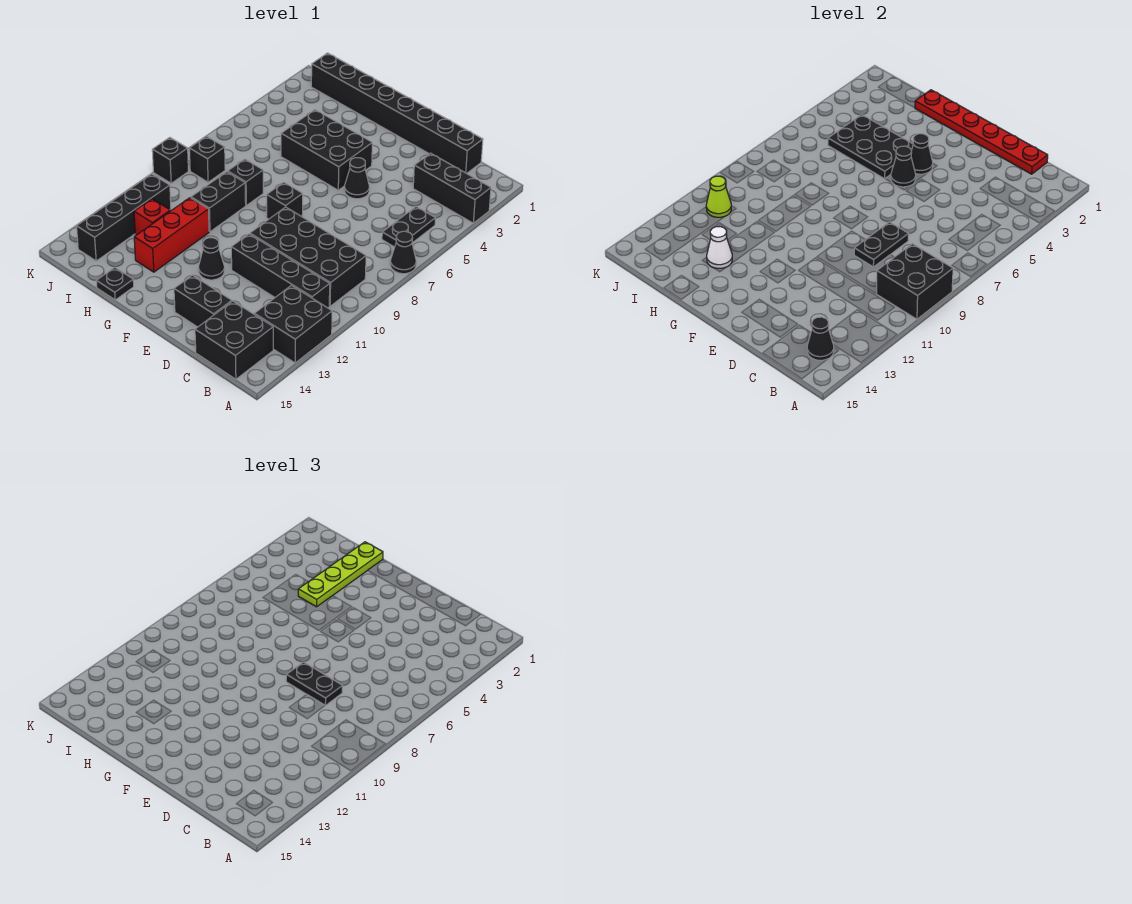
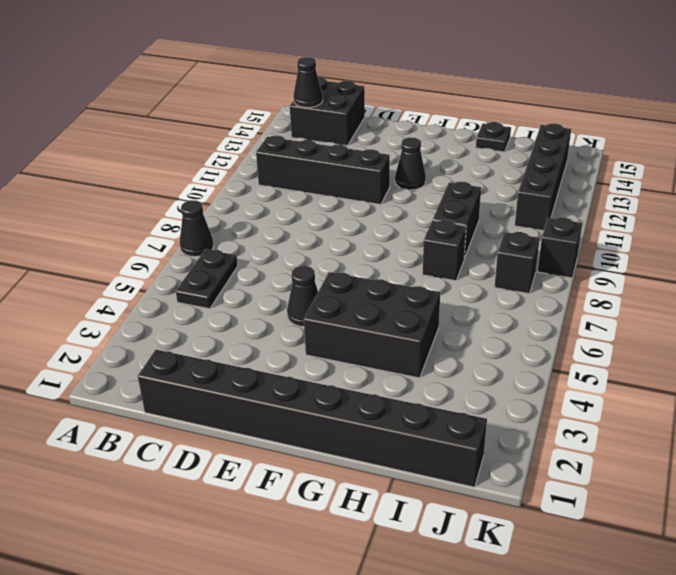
none -> black 1x3 brick [413,153,491,223]
none -> black 2x2 brick [254,285,332,363]
none -> black 2x4 brick [250,207,366,306]
none -> black 1x2 brick [174,275,232,327]

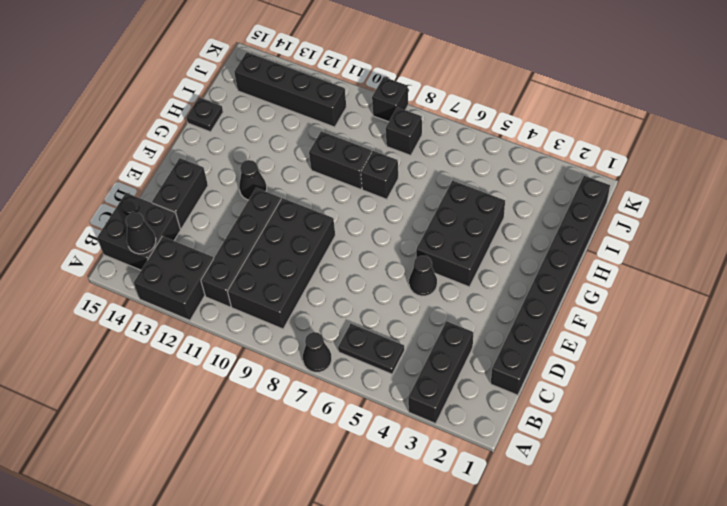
none -> black 1x1 brick [267,182,303,219]
none -> red 1x3 brick [134,198,209,272]
none -> red 1x1 brick [134,199,170,235]
none -> black 2x2 brick [877,244,953,319]

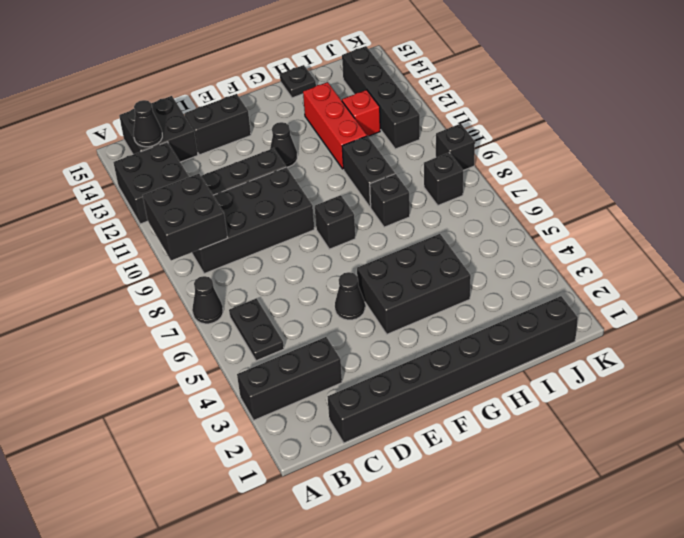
none -> red 1x6 plate [915,90,1048,174]
none -> black 1x2 plate [854,222,909,267]
none -> black 1x1 cone [911,134,933,174]
none -> black 1x1 cone [891,146,916,187]

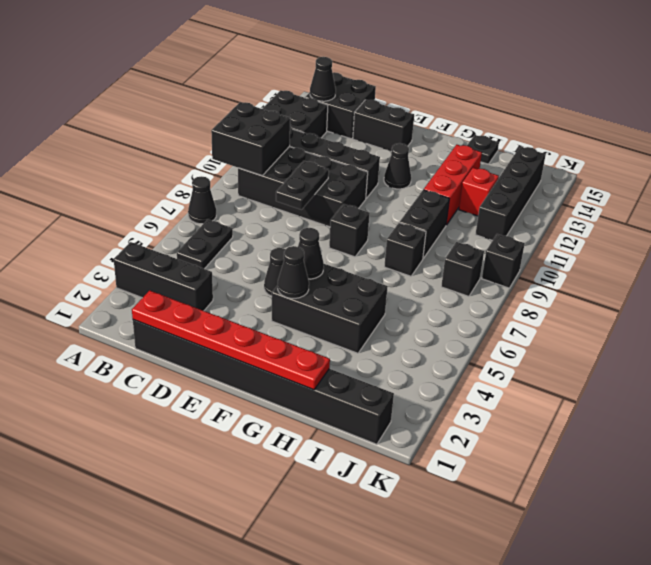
none -> black 2x3 plate [828,115,913,179]
none -> white 1x1 cone [707,227,732,268]
none -> lime 1x1 cone [706,176,732,217]
none -> black 1x2 plate [286,662,343,706]

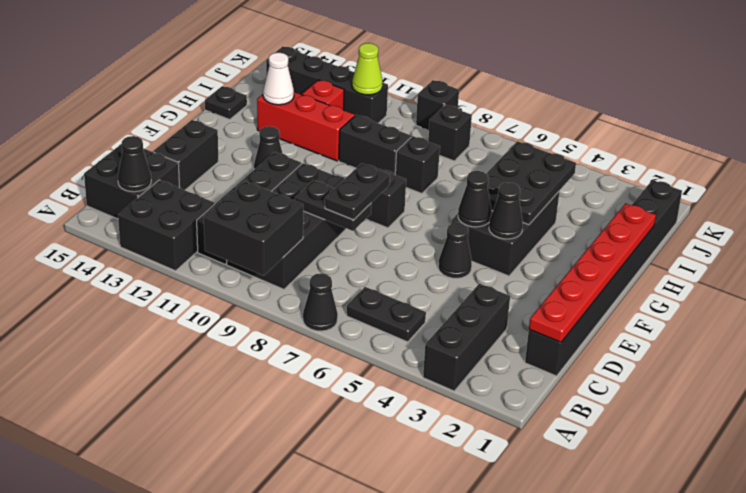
none -> lime 1x4 plate [298,542,383,607]

